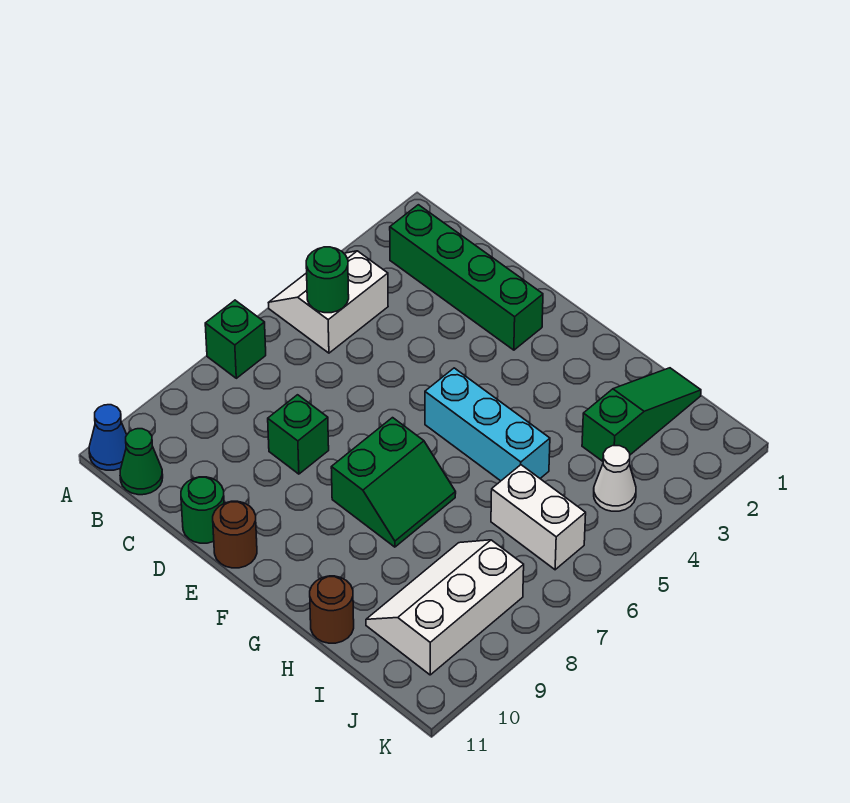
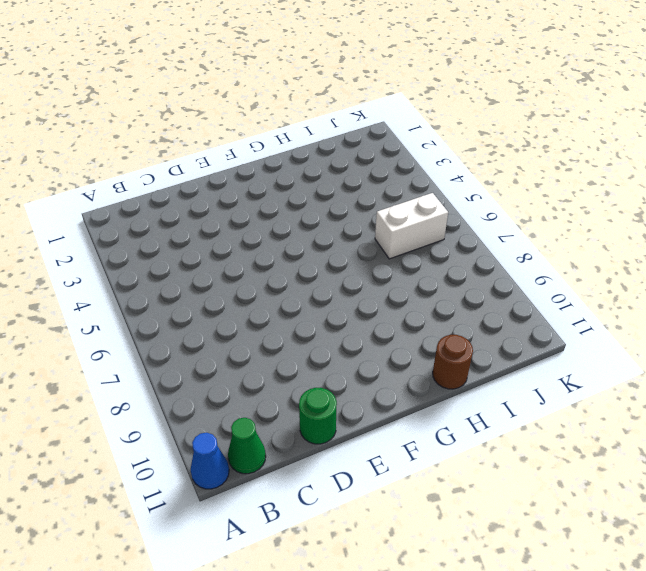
none -> white 2x2 slope [268,251,388,353]
none -> green 1x1 brick [205,300,266,378]
none -> green 1x4 brick [390,205,543,350]

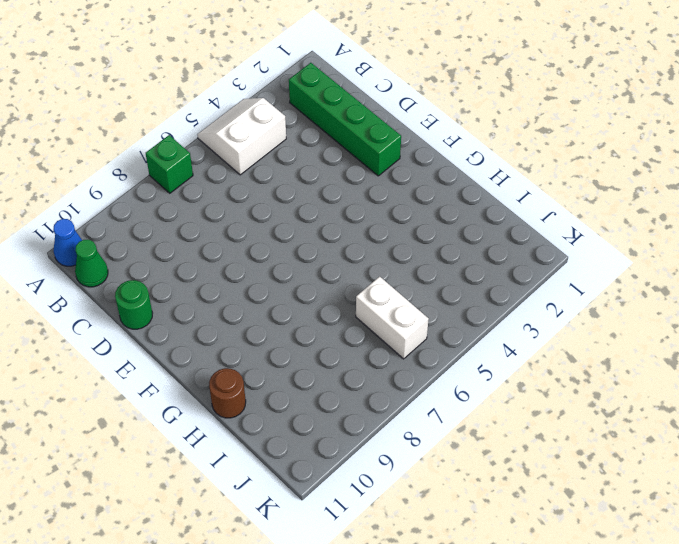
none -> green 1x1 brick [268,395,329,474]
none -> brown 1x1 round brick [213,501,257,568]
none -> cyan 1x3 brick [425,368,550,481]

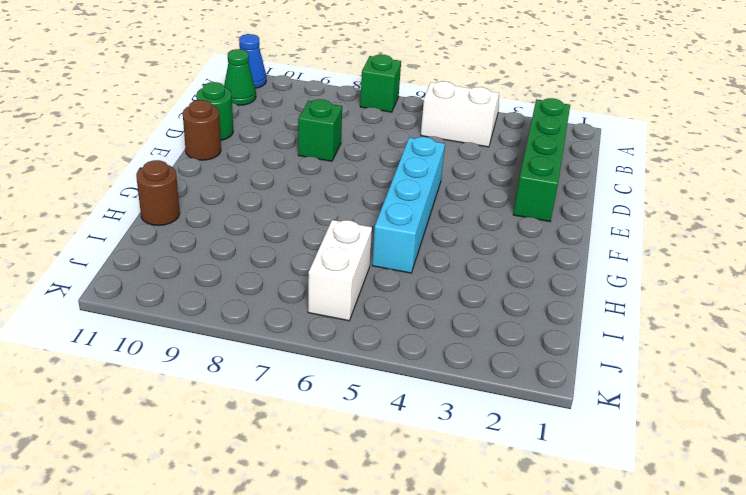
cyan 1x4 brick [372,137,445,273] -> cyan 1x3 brick [425,368,550,481]
none -> green 2x2 slope [331,418,456,547]
none -> green 1x3 slope [582,368,701,461]
none -> white 2x3 slope [366,540,524,675]

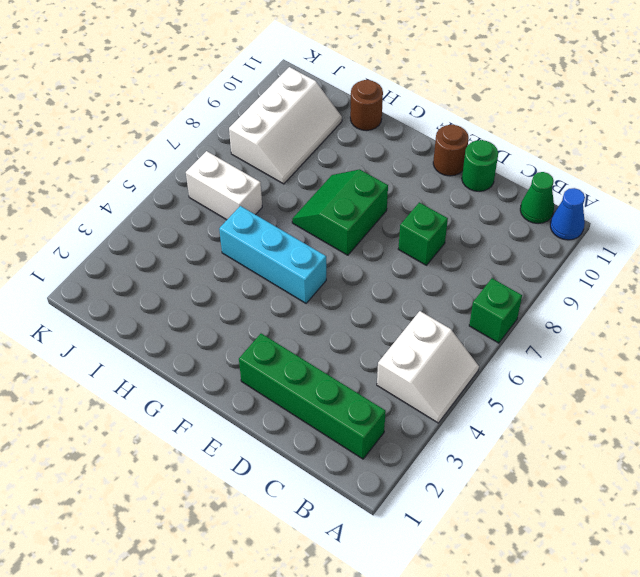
none -> green 1x3 slope [582,368,701,461]
none -> white 1x1 cone [594,446,636,511]
none -> green 1x1 round brick [306,247,349,313]

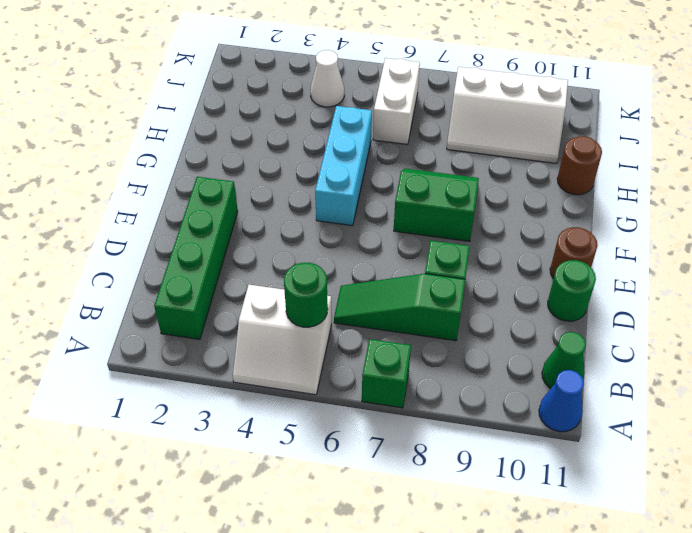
green 1x3 slope [334,274,465,341] -> green 1x3 slope moved to [582,368,701,461]

